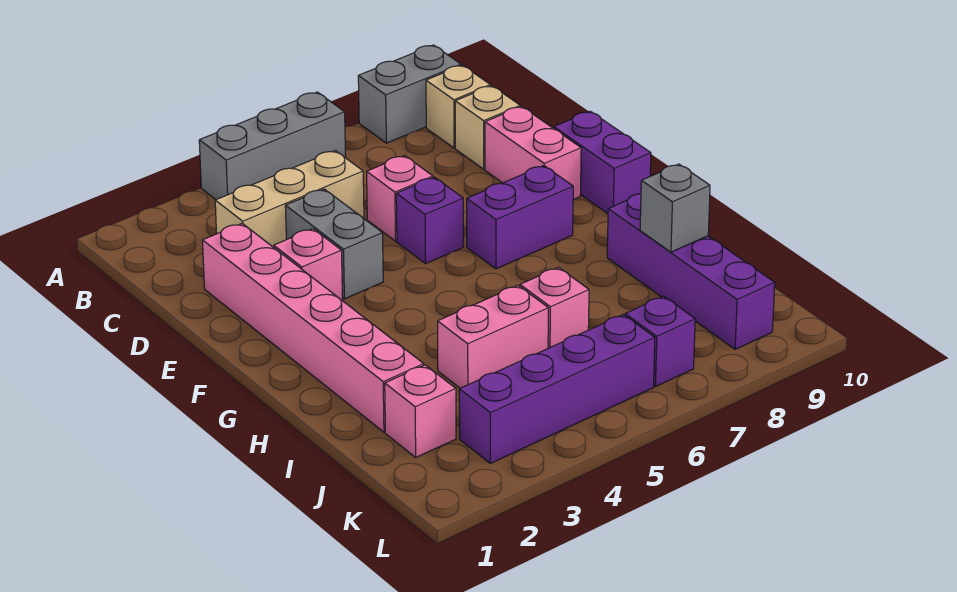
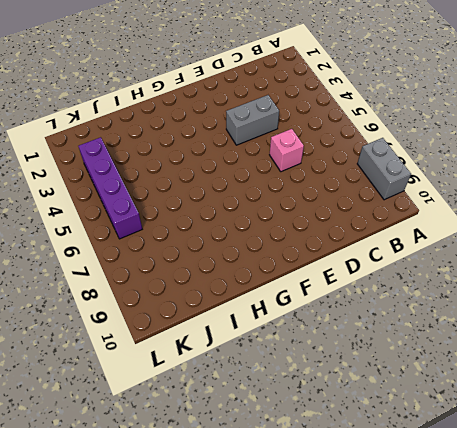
none -> grey 1x3 brick [199,92,346,199]
none -> tan 1x1 brick [426,65,491,148]
none -> tan 1x3 brick [215,151,364,247]

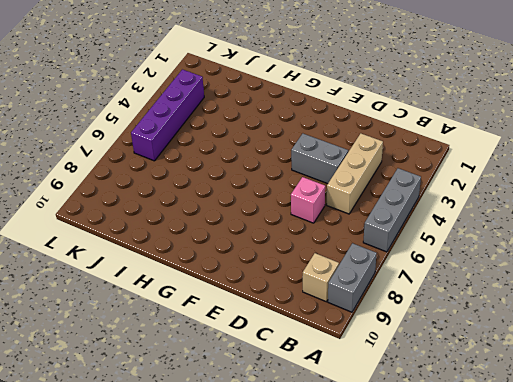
none -> tan 1x1 brick [455,86,520,169]
none -> pink 1x6 brick [202,224,424,432]
none -> pink 1x2 brick [485,107,581,200]

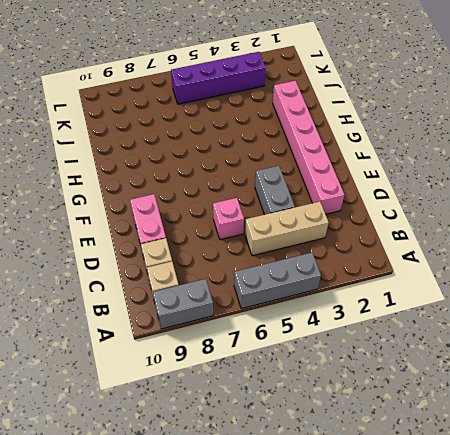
none -> pink 1x1 brick [274,229,343,300]
none -> purple 1x1 brick [396,177,463,264]
none -> purple 1x2 brick [554,111,651,214]

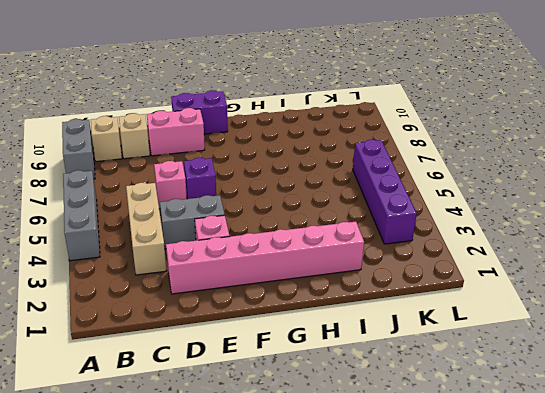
none -> purple 1x2 brick [467,166,573,269]
none -> purple 1x4 brick [607,194,775,349]
none -> pink 1x2 brick [438,285,548,388]

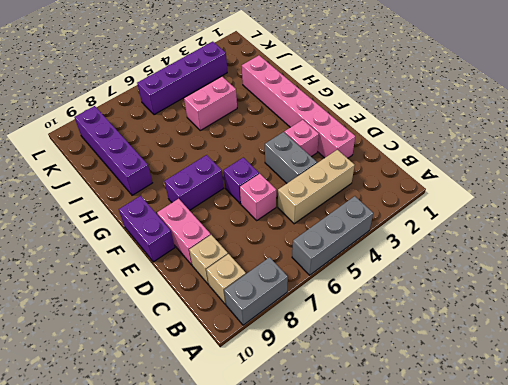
none -> pink 1x1 brick [520,267,589,348]
none -> pink 1x1 brick [385,365,456,457]
none -> purple 1x1 brick [625,296,695,387]

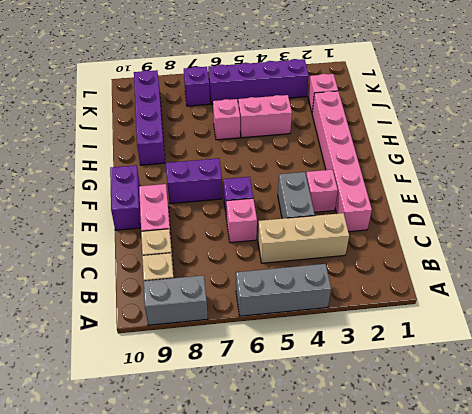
none -> grey 1x1 brick [640,164,710,252]

